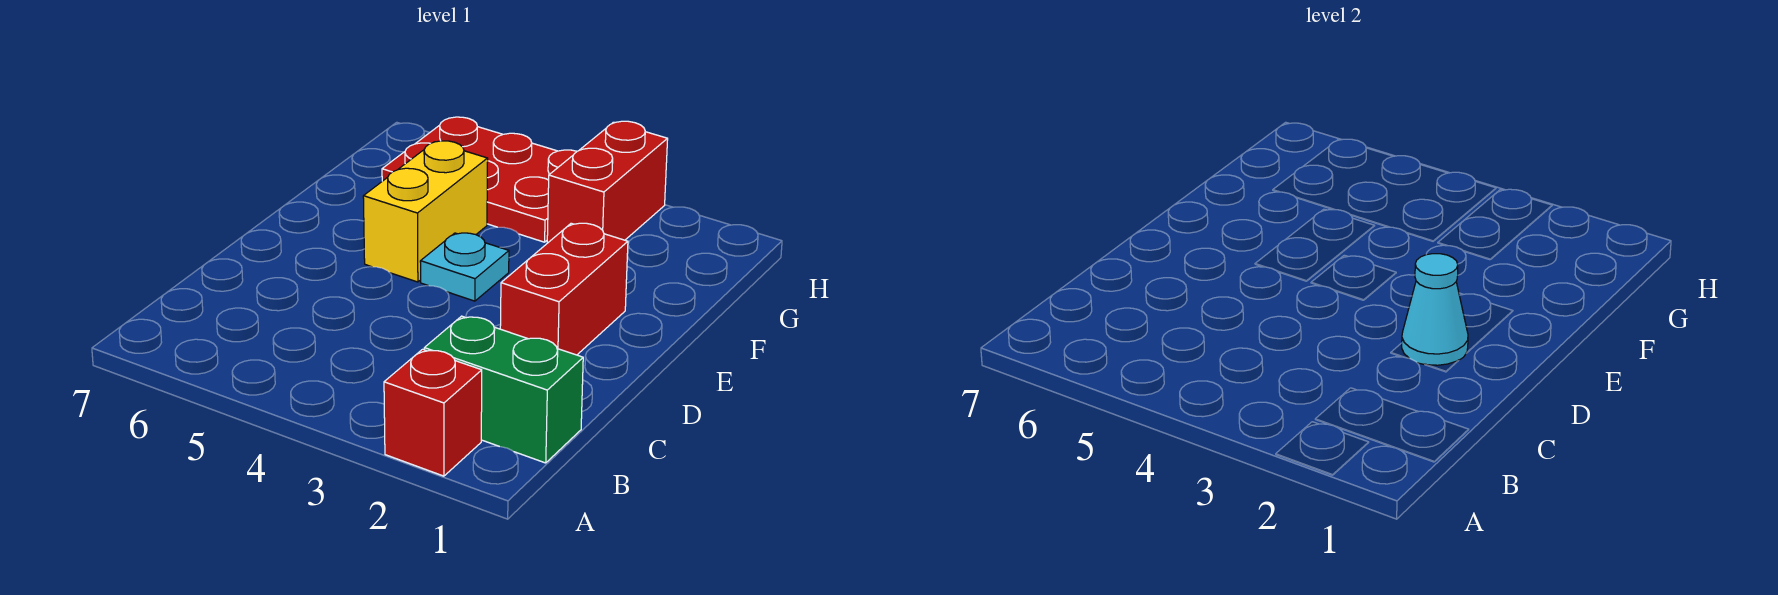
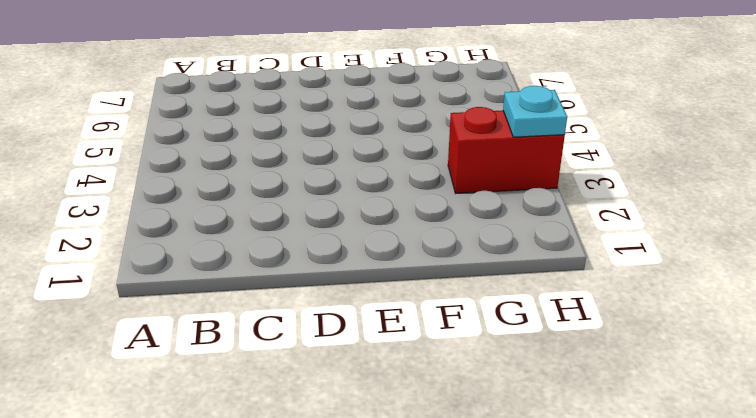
cyan 1x1 plate [503,86,567,137] -> cyan 1x1 plate moved to [420,233,509,301]
none -> red 1x1 brick [384,349,482,476]
none -> green 1x2 brick [424,316,583,463]

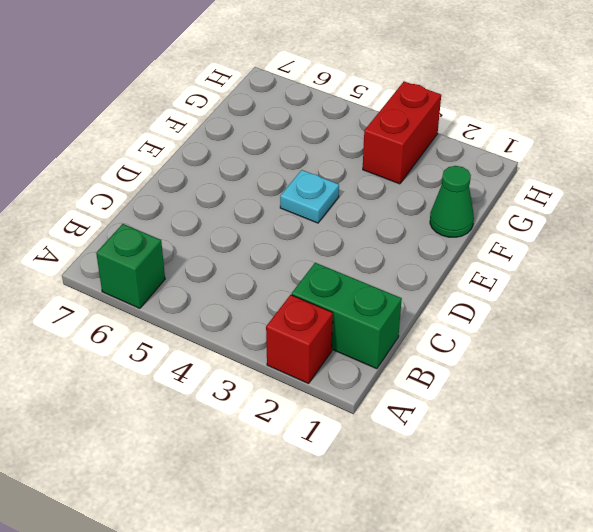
green 1x1 brick [96,224,165,308] -> none
green 1x1 cone [430,166,474,237] -> none
none -> red 1x2 brick [500,223,628,355]
none -> yellow 1x2 brick [363,141,488,282]

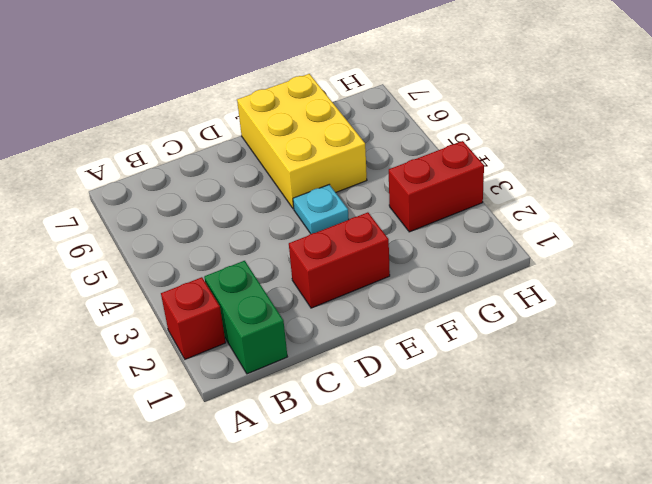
yellow 2x3 brick [237,74,367,209] -> yellow 1x2 brick [363,141,488,282]
none -> red 2x3 plate [382,117,577,242]
none -> cyan 1x1 cone [1402,254,1468,365]

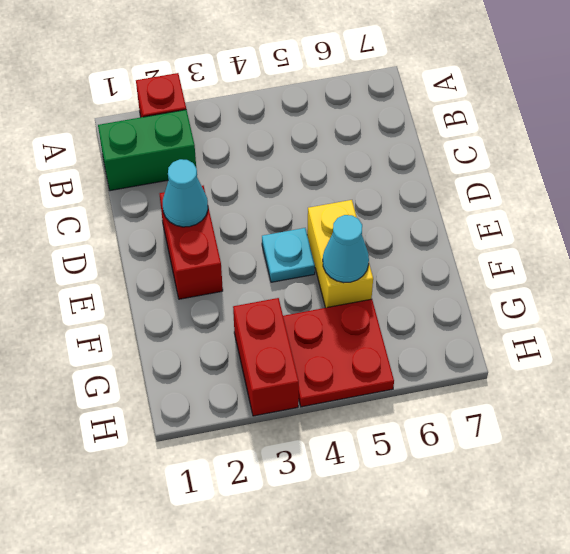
cyan 1x1 cone [323,215,369,283] -> none
red 2x2 plate [283,299,394,407] -> red 2x3 plate [382,117,577,242]

